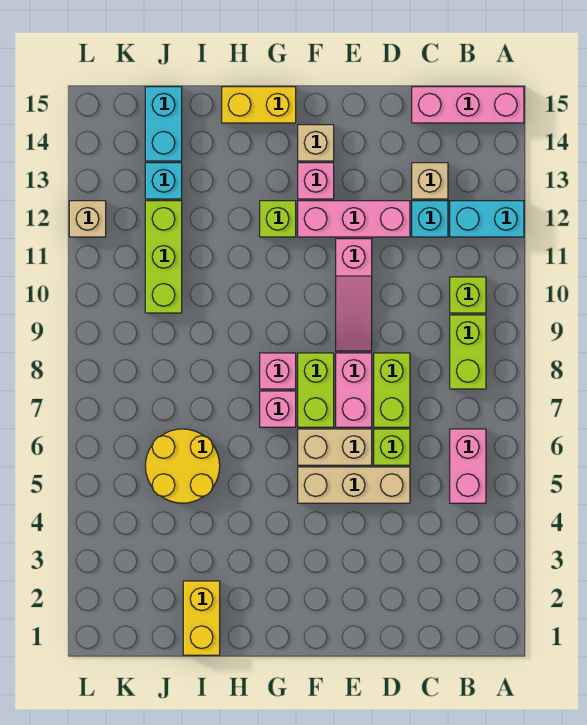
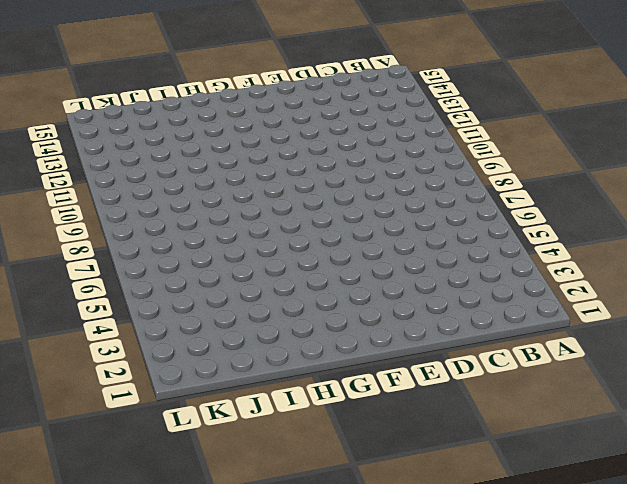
none -> cyan 1x2 brick [450,201,524,237]
none -> pink 1x3 brick [412,87,524,123]
none -> pink 1x2 brick [450,429,486,503]

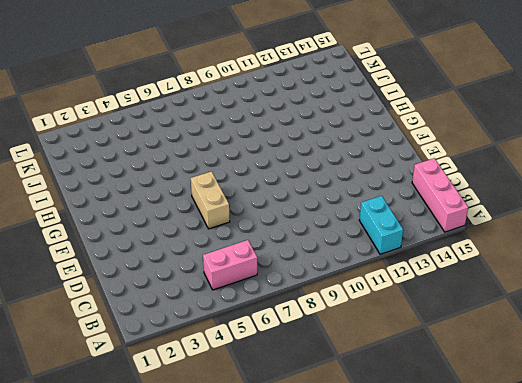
none -> lime 1x2 brick [450,315,486,389]
none -> lime 1x1 brick [450,277,486,313]
none -> cyan 1x1 brick [412,201,448,237]

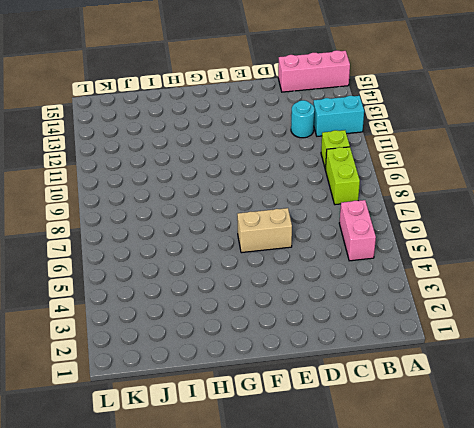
cyan 1x1 round brick [291,100,314,138] -> cyan 1x1 brick [412,201,448,237]
none -> tan 1x1 brick [412,163,448,199]
none -> tan 1x3 brick [298,467,410,503]
none -> lime 1x1 brick [374,429,410,465]

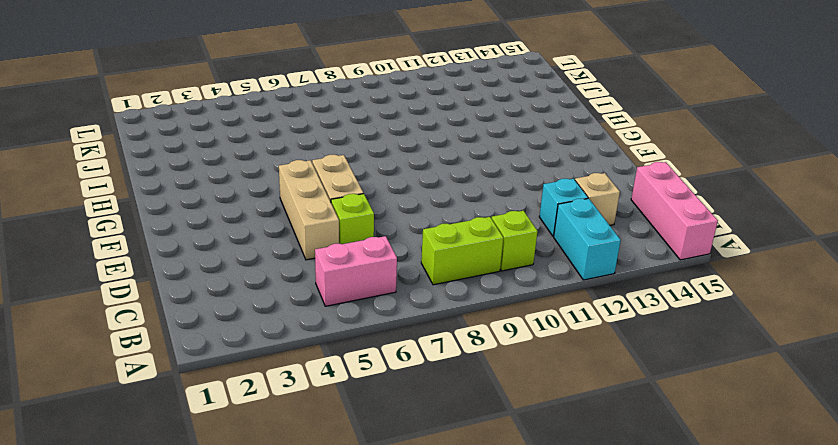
none -> lime 1x2 brick [374,353,410,427]
none -> pink 1x3 brick [298,201,410,237]
none -> pink 1x2 brick [336,353,372,427]

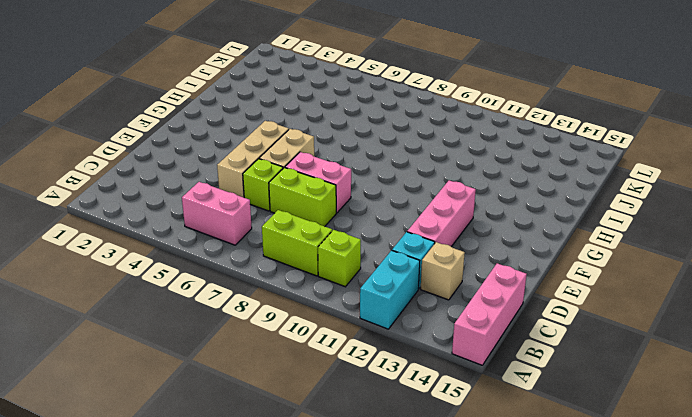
none -> pink 1x3 slope [336,239,372,351]
none -> lime 1x2 brick [298,353,334,427]
none -> pink 1x1 brick [298,163,334,199]

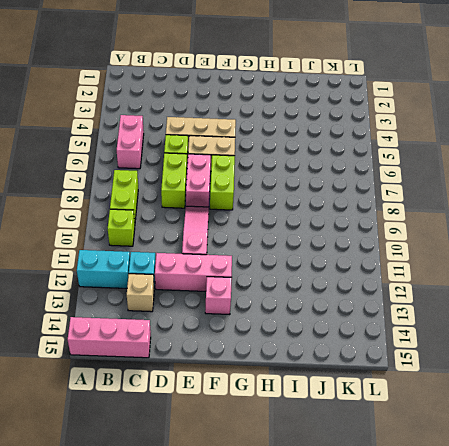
none -> tan 1x1 brick [298,125,334,161]
none -> pink 1x1 brick [260,391,296,427]
none -> pink 1x1 brick [260,353,296,389]

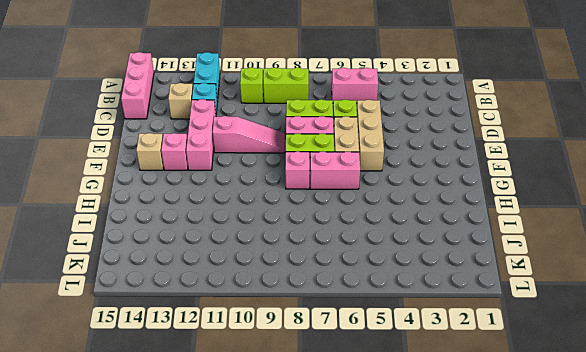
pink 1x2 brick [310,151,360,189] -> pink 1x1 brick [260,391,296,427]
none -> lime 1x1 brick [260,201,296,237]
none -> yellow 1x2 brick [222,87,296,123]
none -> yellow 1x2 brick [183,581,220,655]

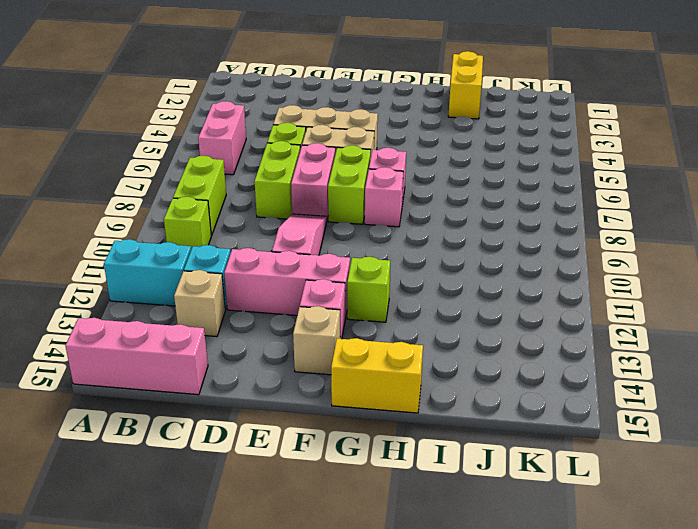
none -> yellow 2x2 round brick [145,429,220,503]
none -> lime 1x3 brick [145,201,182,313]
none -> cyan 1x1 brick [145,163,182,199]

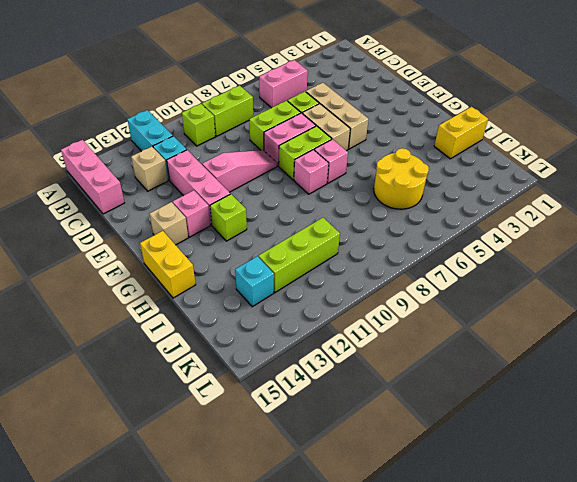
none -> cyan 1x2 brick [145,87,182,161]
none -> tan 1x1 brick [69,201,106,237]

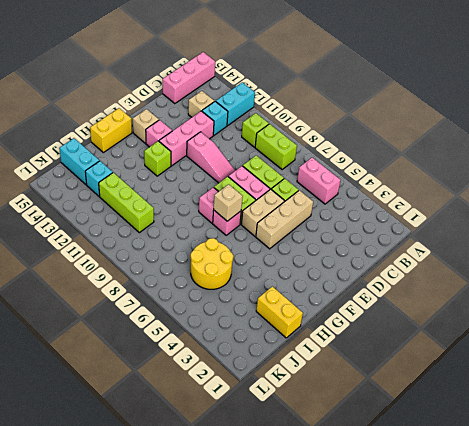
tan 1x1 brick [214,184,243,221] -> tan 1x1 brick moved to [69,201,106,237]

